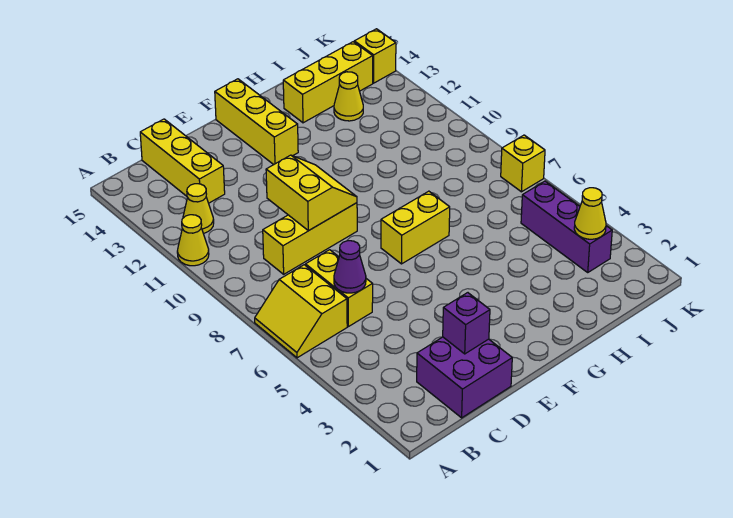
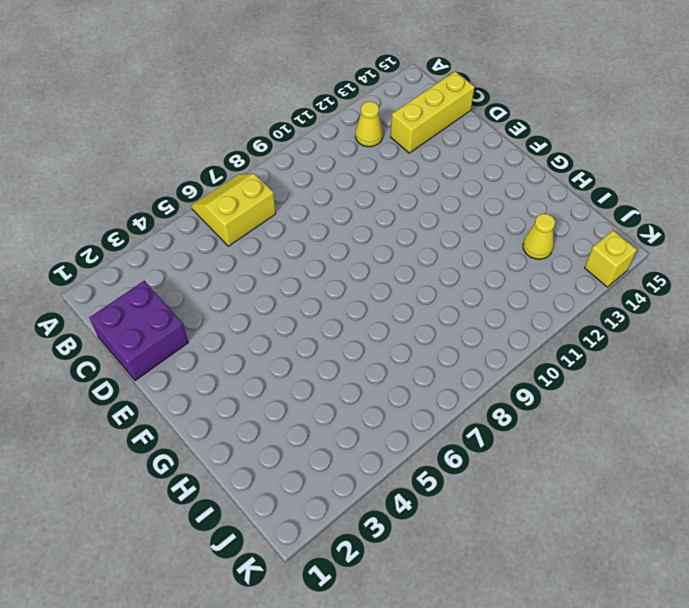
none -> yellow 1x1 cone [177,215,209,266]
none -> yellow 1x2 brick [306,250,373,327]
none -> yellow 1x3 brick [263,203,357,274]

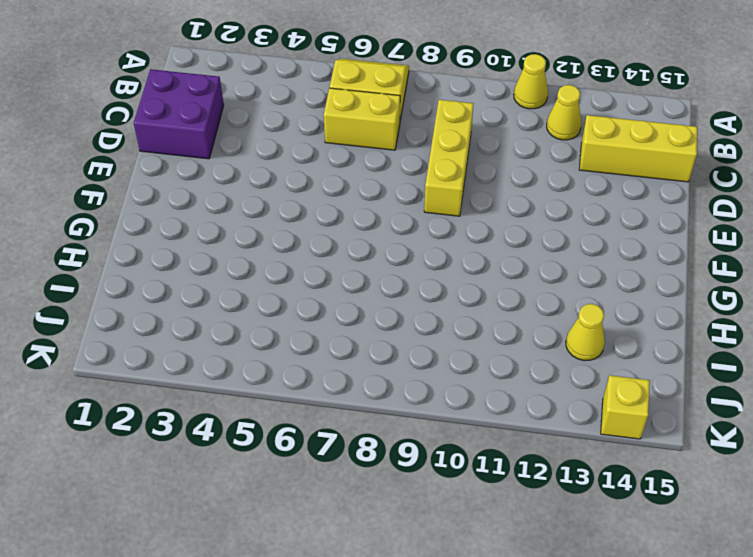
none -> yellow 1x2 brick [381,191,450,264]
none -> yellow 1x3 brick [215,79,298,165]
none -> yellow 1x3 brick [283,42,373,123]

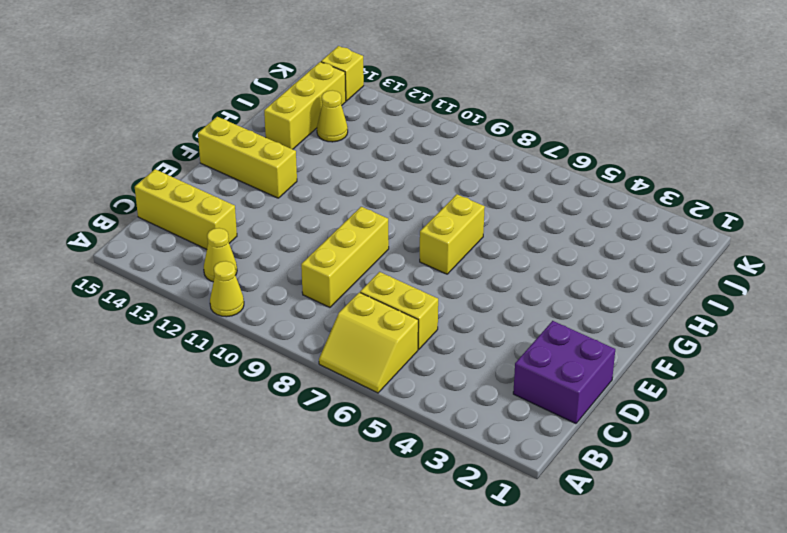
none -> purple 1x3 brick [521,181,612,272]
none -> yellow 1x1 brick [501,135,545,192]
none -> purple 1x1 cone [334,241,366,293]

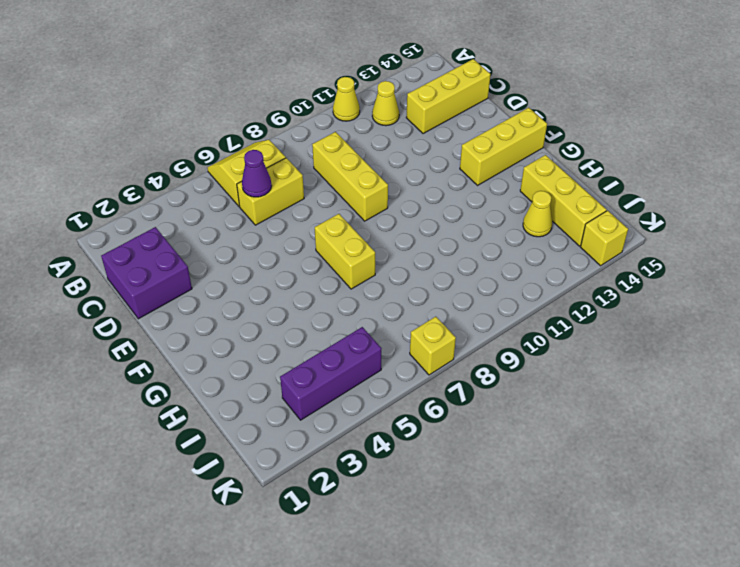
none -> purple 1x1 brick [443,293,490,354]
none -> yellow 2x2 slope [266,155,357,231]
none -> yellow 1x1 cone [574,188,606,239]

